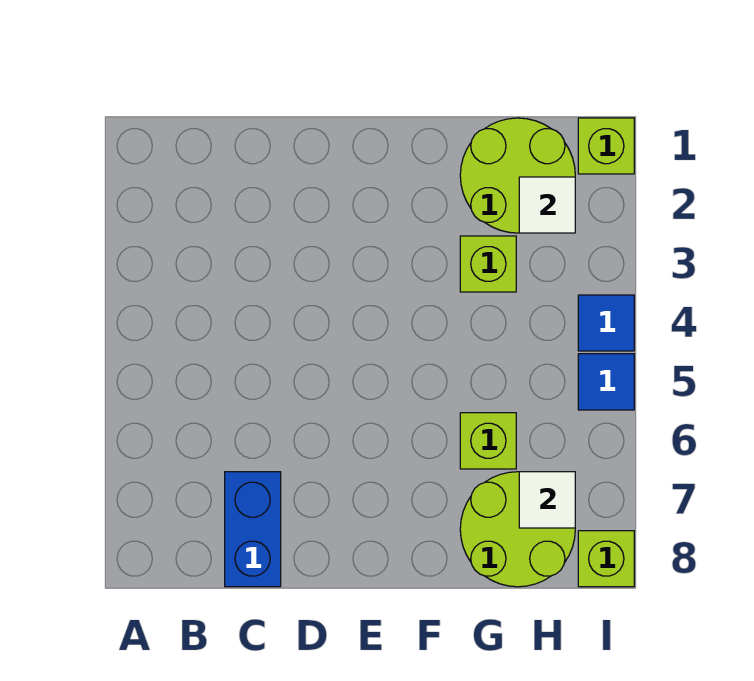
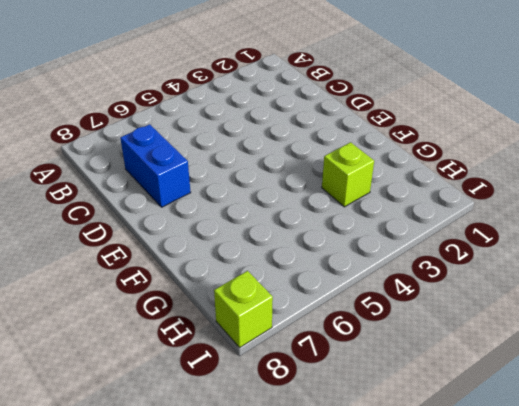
blue 1x2 brick [120,124,191,207] -> blue 1x2 brick turned to [225,472,281,587]
none -> lime 2x2 round brick [460,118,575,233]
none -> lime 1x1 brick [460,413,516,469]

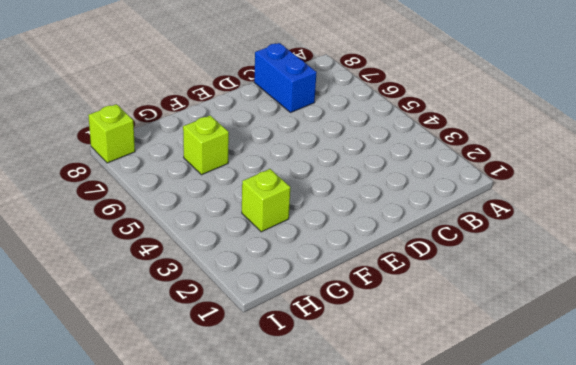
none -> lime 2x2 round brick [460,118,575,233]
none -> lime 2x2 round brick [460,472,575,587]

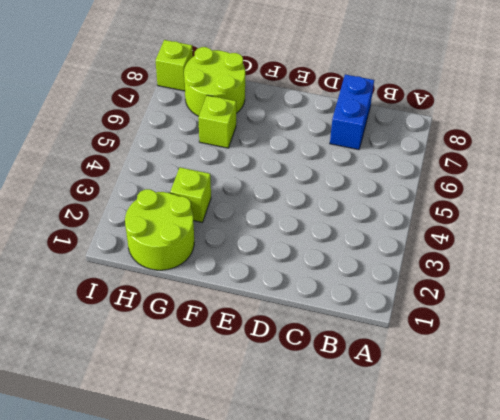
none -> lime 1x1 brick [578,118,634,174]
none -> blue 1x1 tile [578,295,634,351]

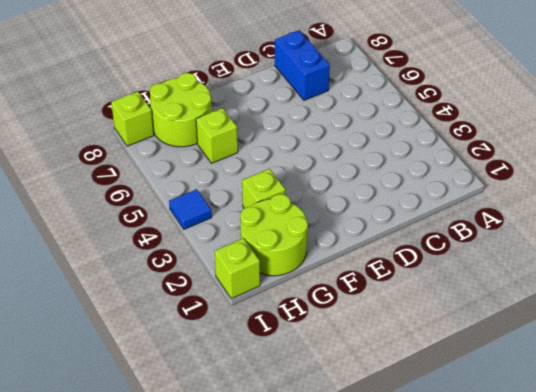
none -> blue 1x1 tile [578,354,634,410]
none -> white 1x1 tile [519,177,575,233]

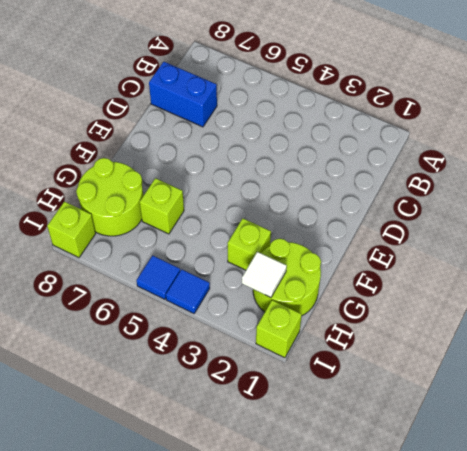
none -> white 1x1 tile [519,472,575,528]

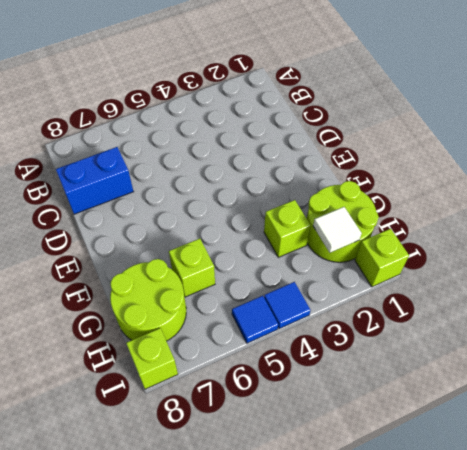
none -> white 1x1 tile [519,472,575,528]

